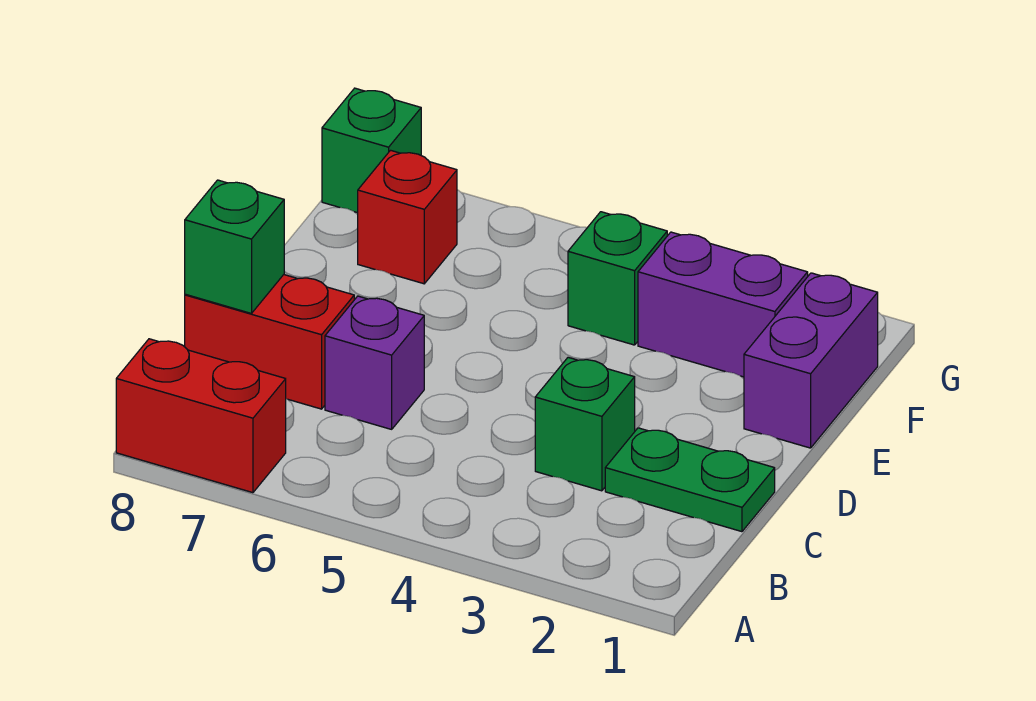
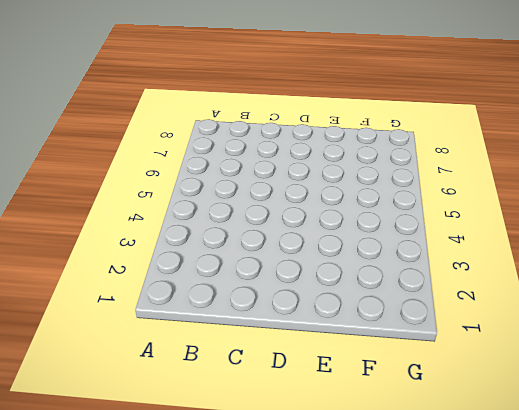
none -> red 1x2 brick [116,339,286,493]
none -> green 1x2 plate [605,428,775,532]

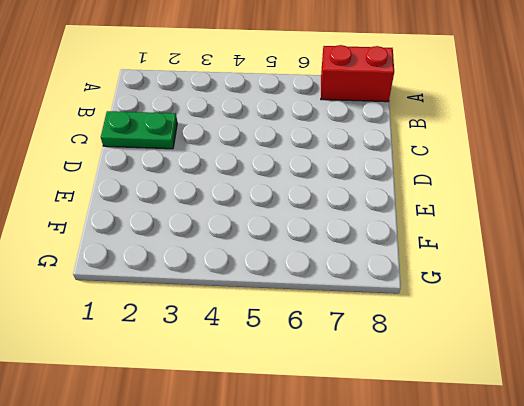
none -> green 1x1 brick [535,357,635,491]
none -> purple 1x1 brick [325,296,424,429]

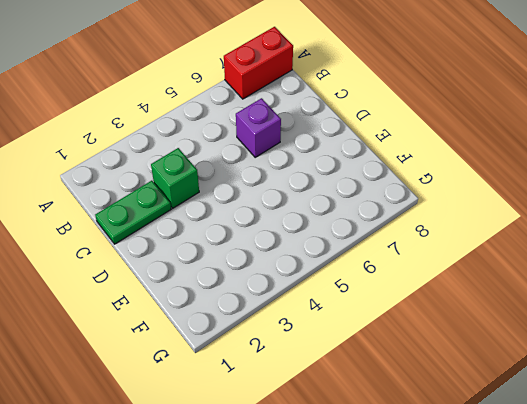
none -> red 1x2 brick [185,275,354,409]
none -> purple 1x2 brick [744,273,878,448]

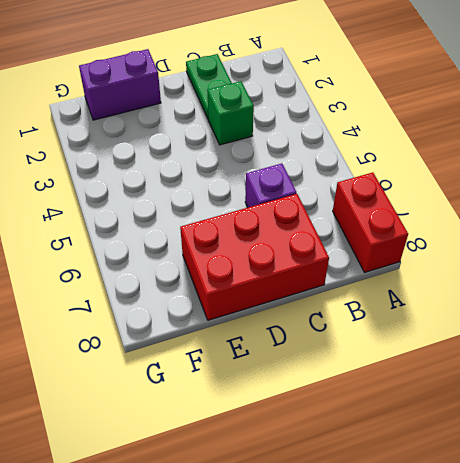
red 2x3 brick [180,194,329,320] -> red 1x2 brick [185,275,354,409]
none -> purple 1x2 brick [638,232,808,377]
none -> green 1x1 brick [568,212,667,345]

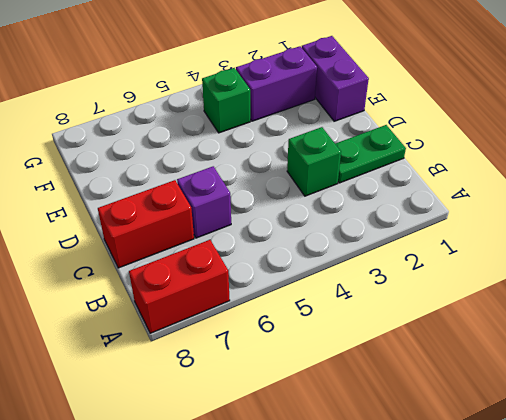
none -> red 1x1 brick [358,150,457,284]
none -> green 1x1 brick [322,88,421,213]

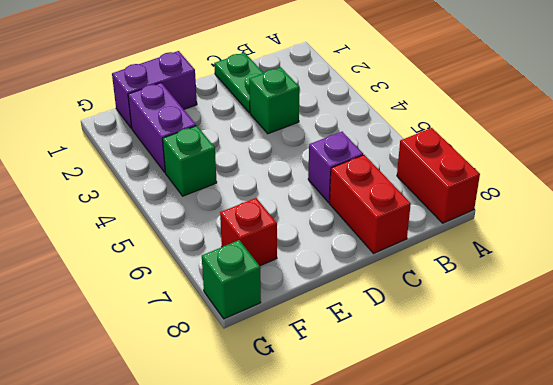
none -> green 1x1 brick [185,180,284,314]

